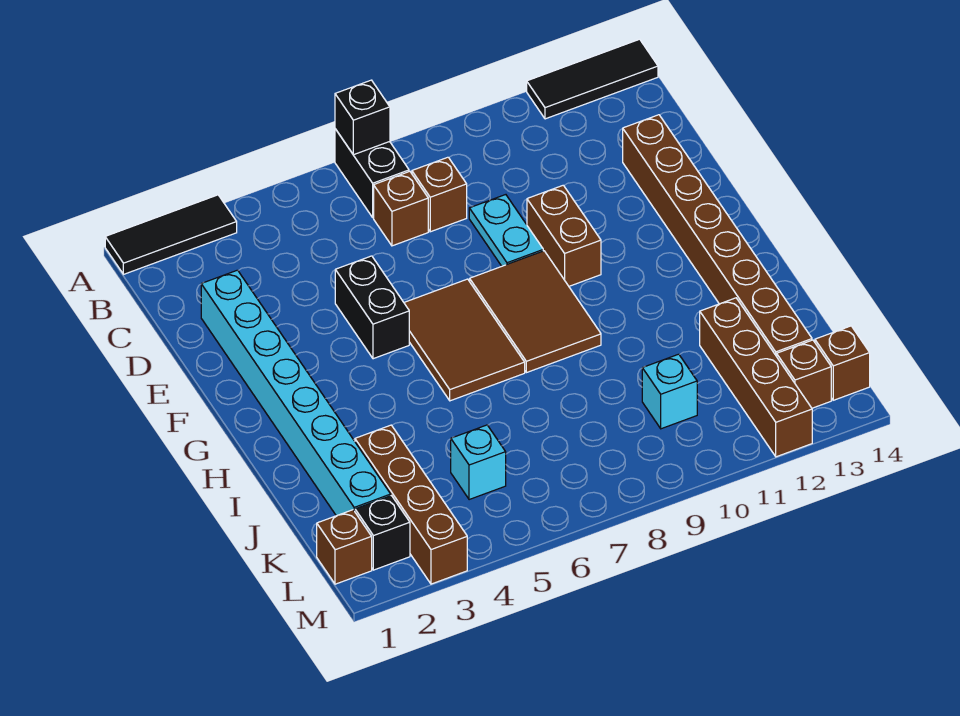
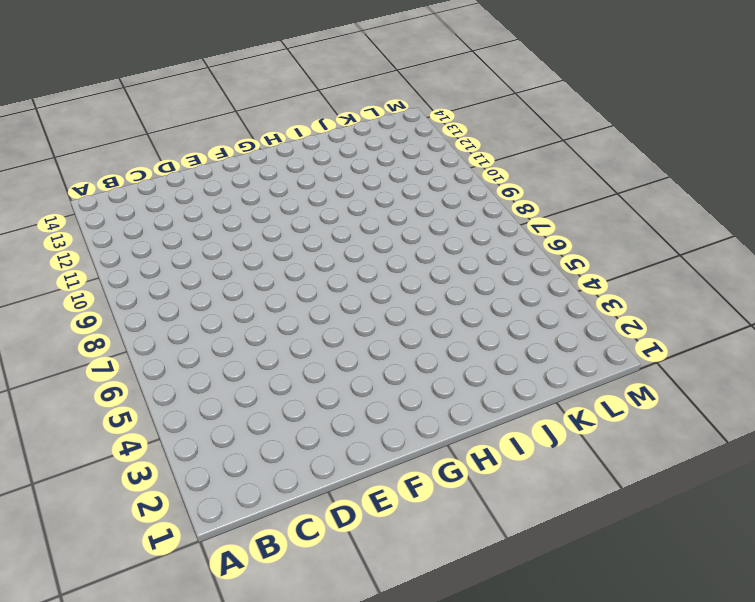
none -> black 1x3 tile [105,195,237,274]
none -> black 1x2 brick [335,129,409,218]
none -> black 1x3 tile [527,39,658,119]

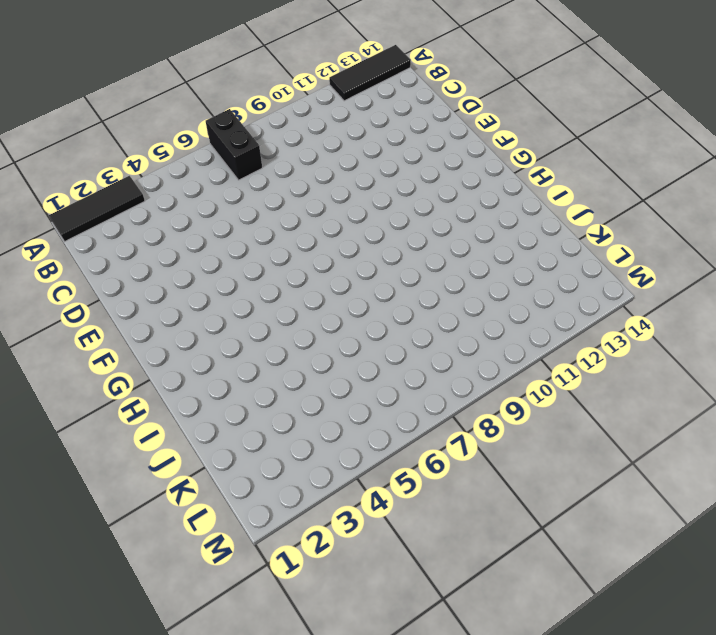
none -> brown 1x1 brick [374,171,428,246]
none -> brown 1x1 brick [412,157,467,232]
none -> cyan 1x8 brick [201,270,391,516]

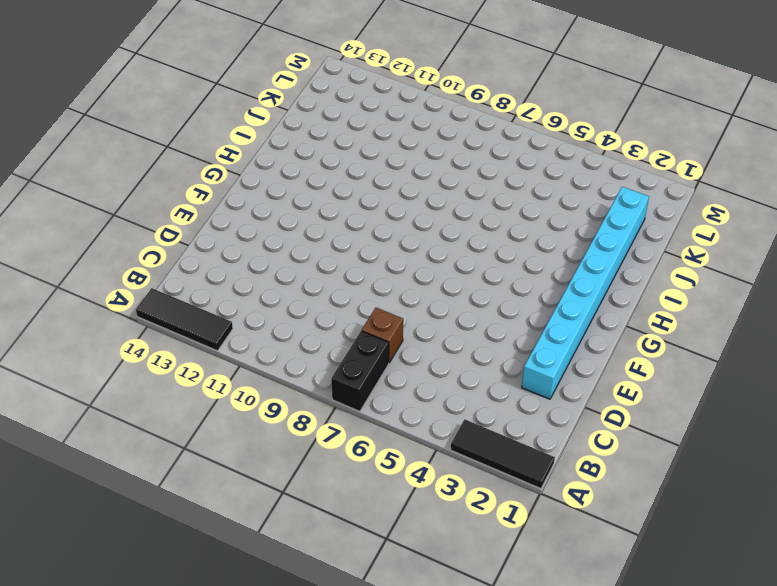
none -> brown 1x1 brick [412,157,467,232]
none -> cyan 1x2 plate [469,195,543,266]
none -> brown 1x8 brick [623,115,812,356]

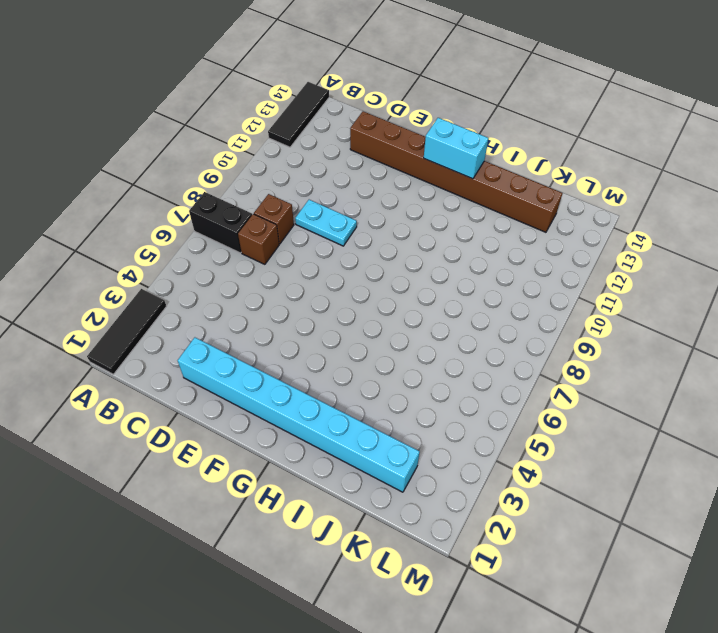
cyan 1x2 brick [424,118,488,179] -> none
none -> black 1x2 brick [335,256,409,359]
none -> brown 1x2 brick [527,185,601,286]
none -> brown 2x3 tile [404,279,525,401]

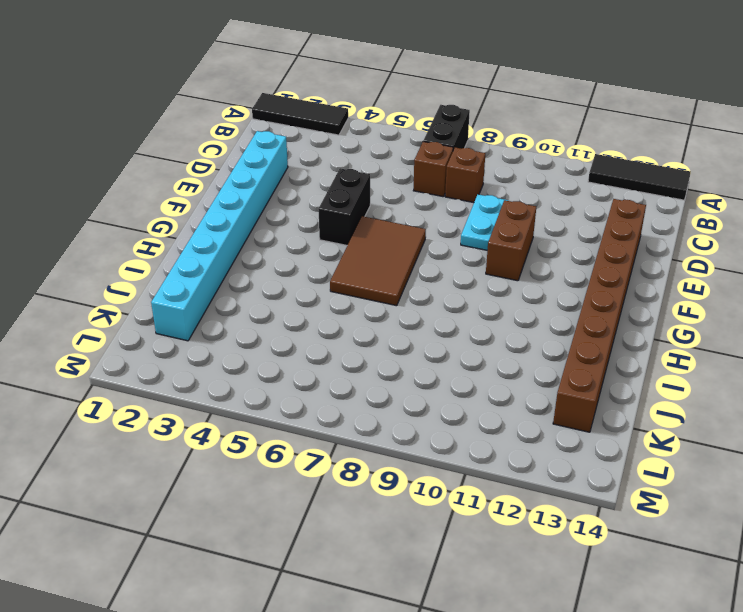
none -> brown 2x3 tile [470,251,601,373]
none -> brown 1x4 brick [355,425,467,584]
none -> brown 1x4 brick [700,298,812,457]

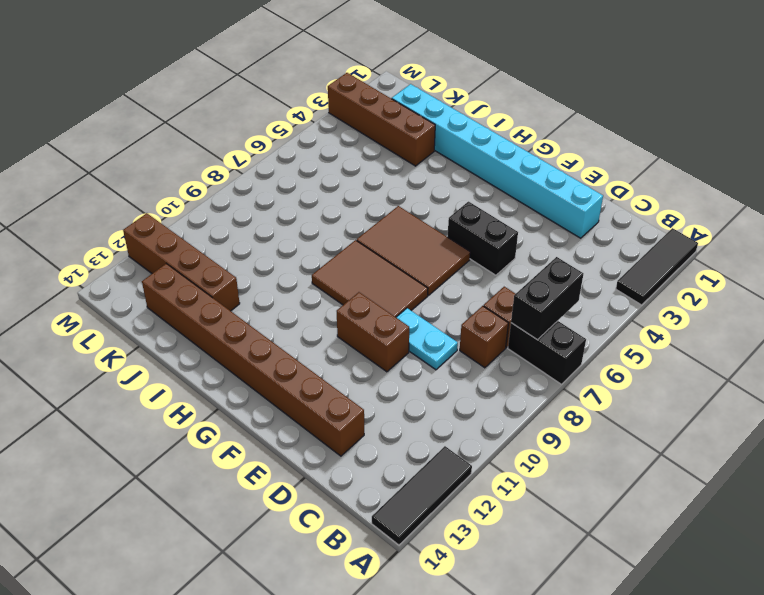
black 1x2 brick [511,257,583,340] -> none
none -> cyan 1x1 brick [451,425,506,500]
none -> cyan 1x1 brick [642,354,697,429]
none -> brown 1x1 brick [317,510,372,584]

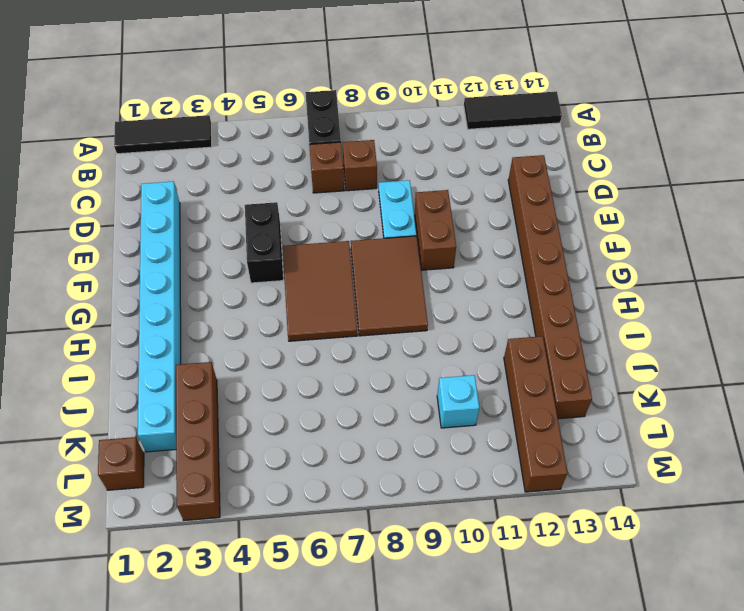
none -> cyan 1x1 brick [451,425,506,500]
none -> black 1x1 brick [355,496,410,570]
none -> brown 1x1 brick [777,340,831,408]

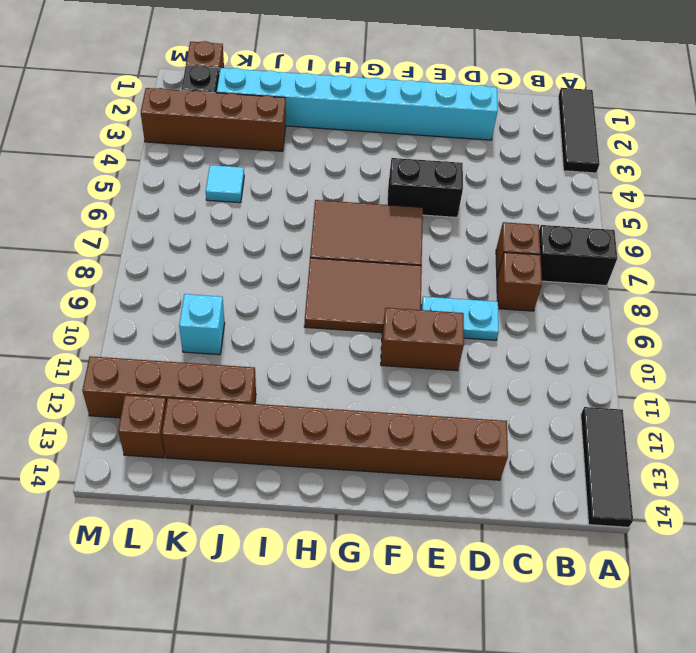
cyan 1x1 tile [206,165,244,203] -> cyan 1x1 brick [451,425,506,500]
none -> brown 1x1 brick [815,326,870,400]
none -> black 1x1 brick [335,80,390,155]

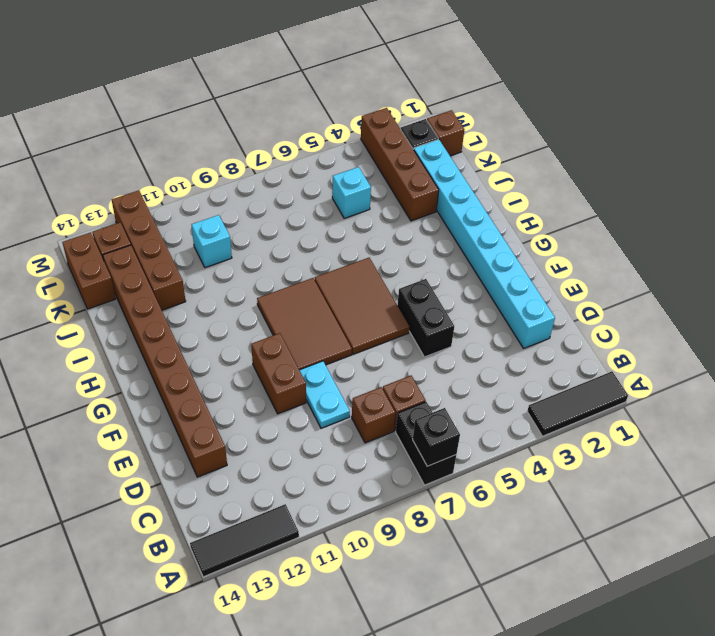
brown 1x2 brick [62,232,116,309] -> brown 1x1 brick [815,326,870,400]

